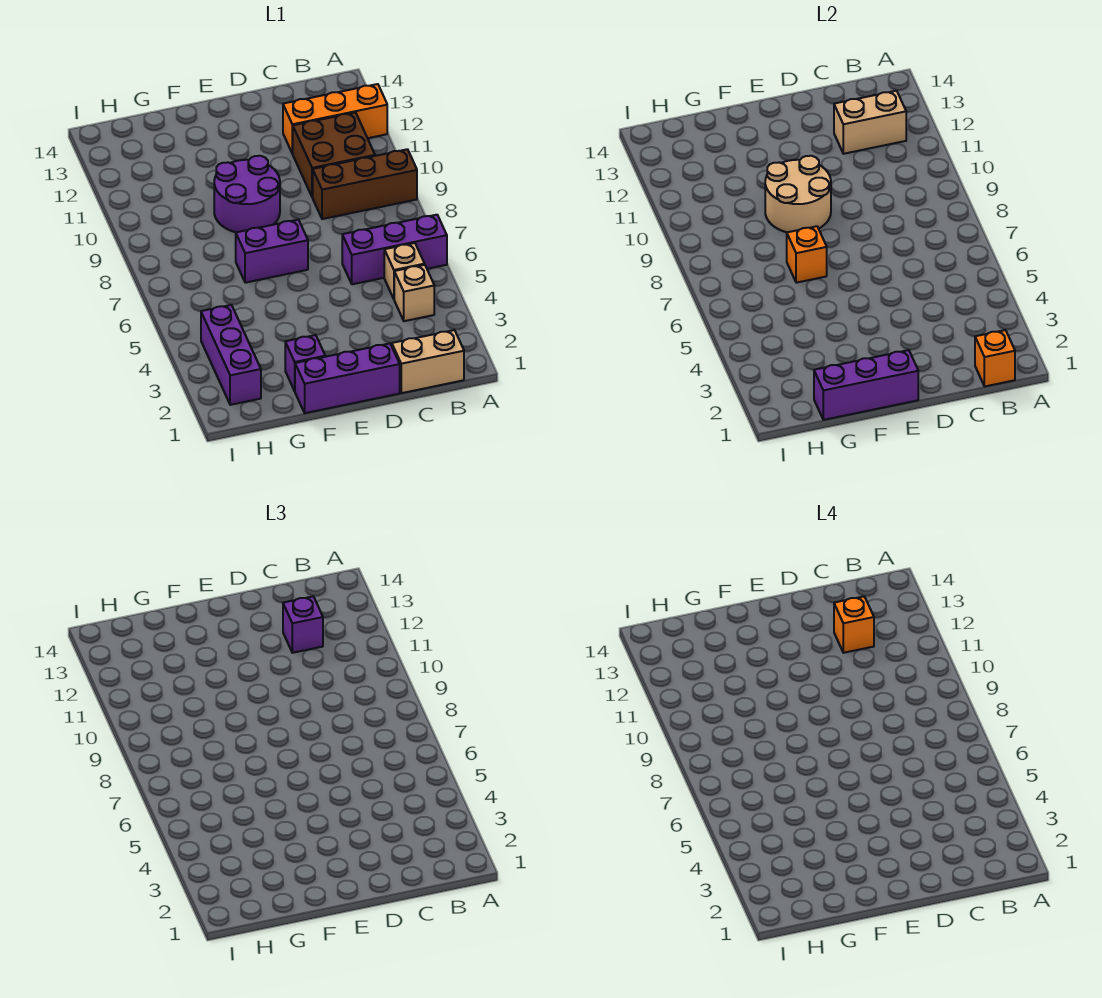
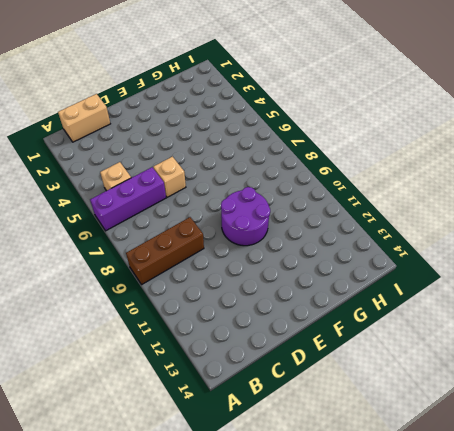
tan 1x1 brick [153,157,186,197] -> tan 1x1 brick moved to [394,265,434,321]
none -> orange 1x3 brick [283,84,387,154]
none -> brown 2x2 brick [293,112,375,197]
none -> purple 1x3 brick [295,344,400,413]

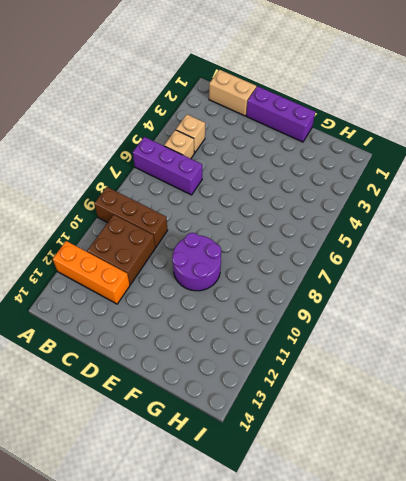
none -> purple 1x2 brick [236,220,308,283]
none -> purple 1x1 brick [285,335,326,391]
none -> purple 1x3 brick [201,305,261,405]

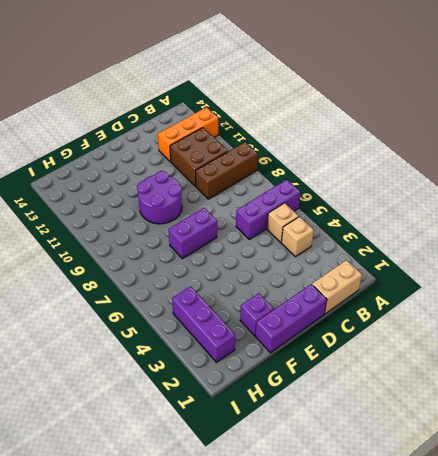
none -> orange 1x1 brick [975,330,1015,386]
none -> tan 1x2 brick [834,91,906,154]
none -> purple 1x3 brick [814,350,918,420]

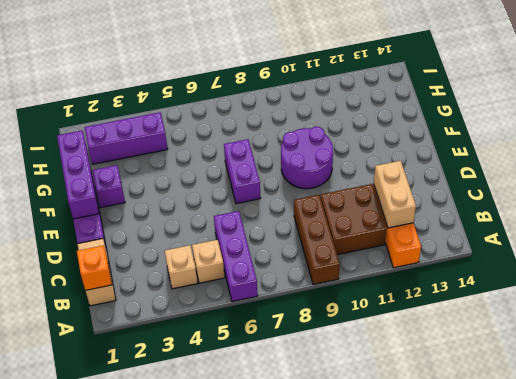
none -> tan 2x2 round brick [765,156,831,232]
none -> orange 1x1 brick [787,226,827,283]
none -> purple 1x1 brick [283,597,323,653]

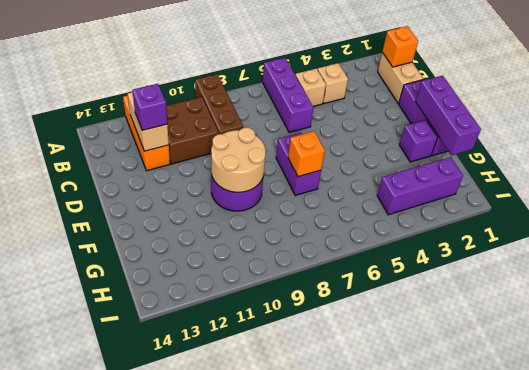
none -> orange 1x1 brick [834,597,874,653]

